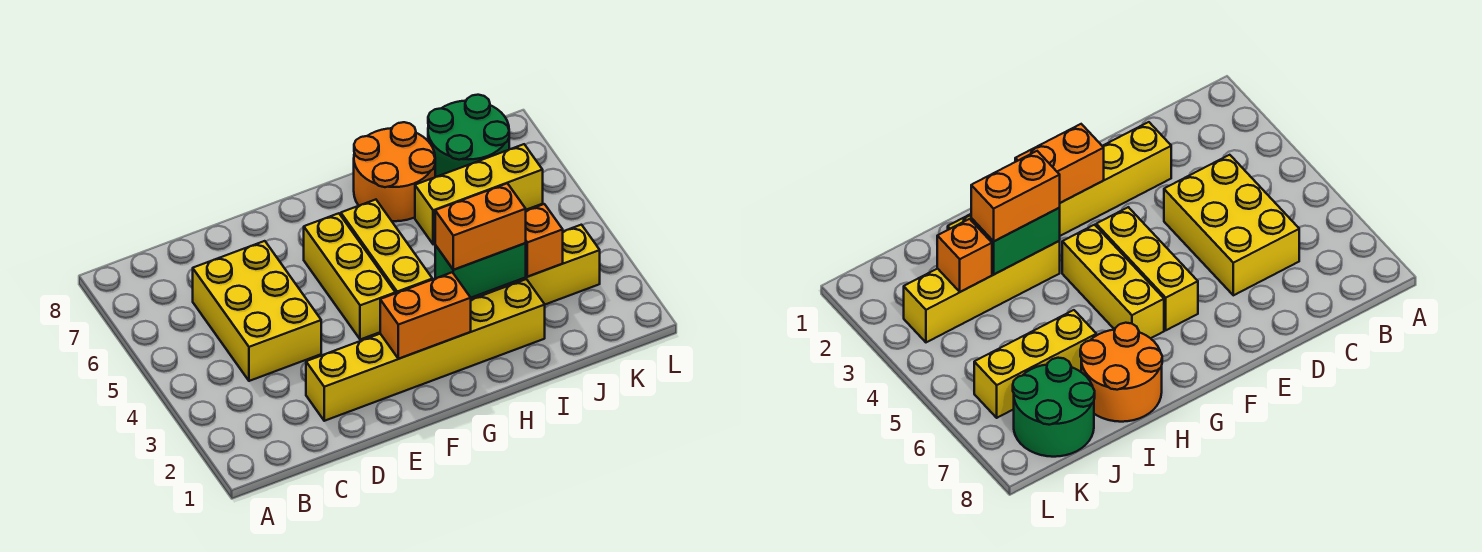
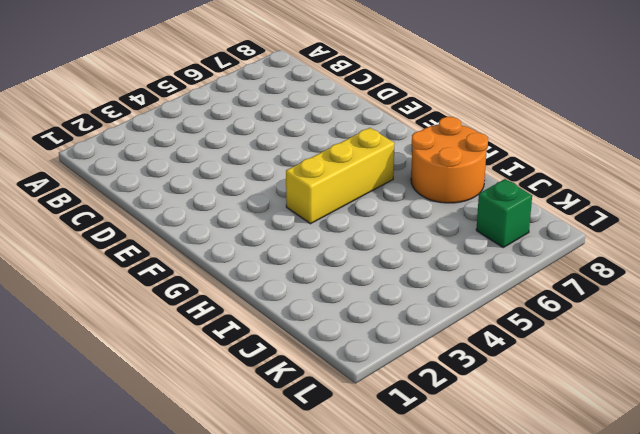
green 1x1 brick [476,179,532,247] -> green 2x2 round brick [428,95,509,177]
none -> yellow 2x3 brick [193,241,321,381]
none -> yellow 1x6 brick [306,279,545,421]
none -> yellow 1x3 brick [304,213,395,340]

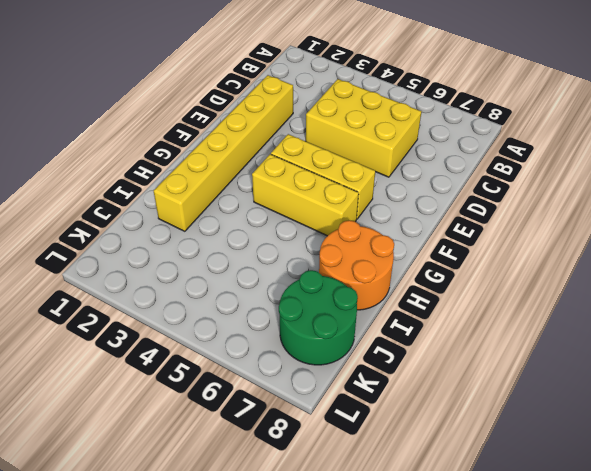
none -> yellow 1x4 brick [471,225,600,304]
none -> yellow 1x3 brick [415,144,543,244]
none -> orange 1x2 brick [380,272,471,359]

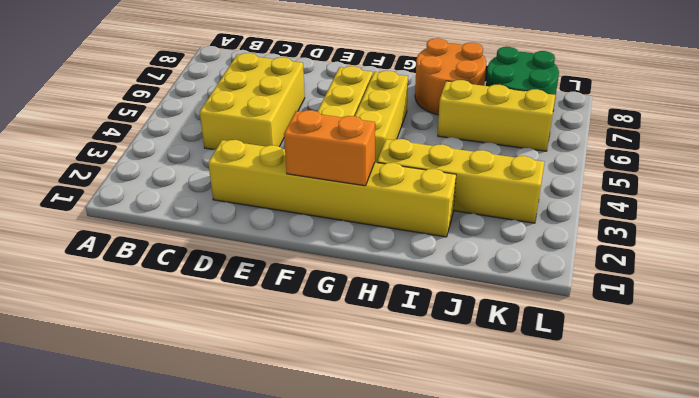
none -> green 1x2 brick [435,243,526,298]
none -> orange 1x1 brick [526,204,563,277]
none -> orange 1x2 brick [435,183,526,270]

